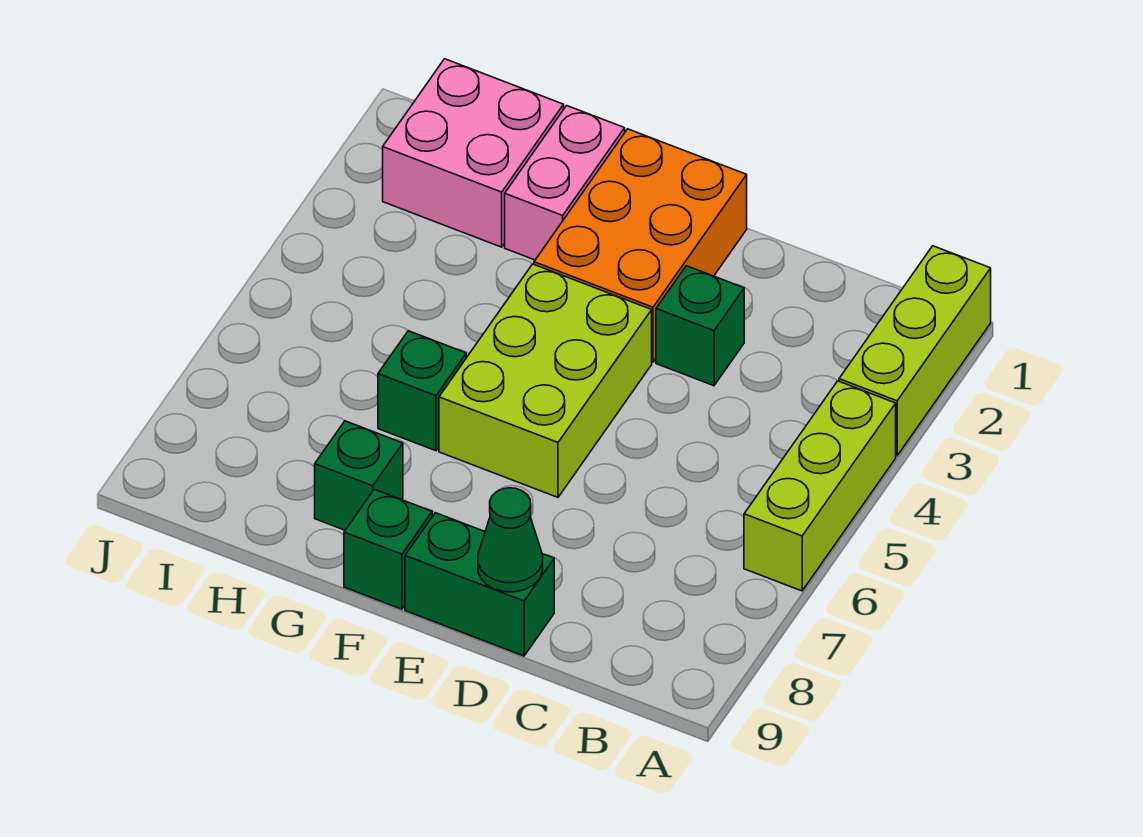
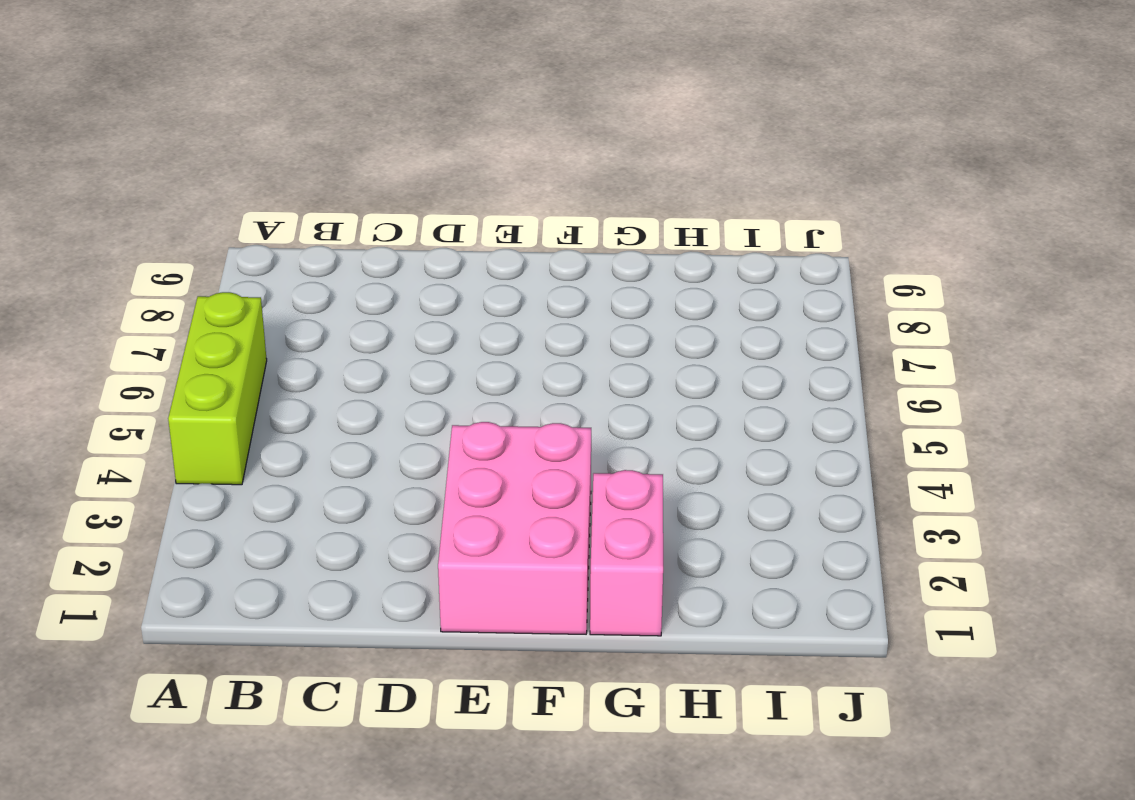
pink 2x3 brick [438,422,591,634] -> orange 2x3 brick [534,129,747,362]
none -> lime 1x3 brick [839,246,991,456]
none -> green 1x1 brick [656,266,744,386]
none -> green 1x2 brick [405,513,554,656]

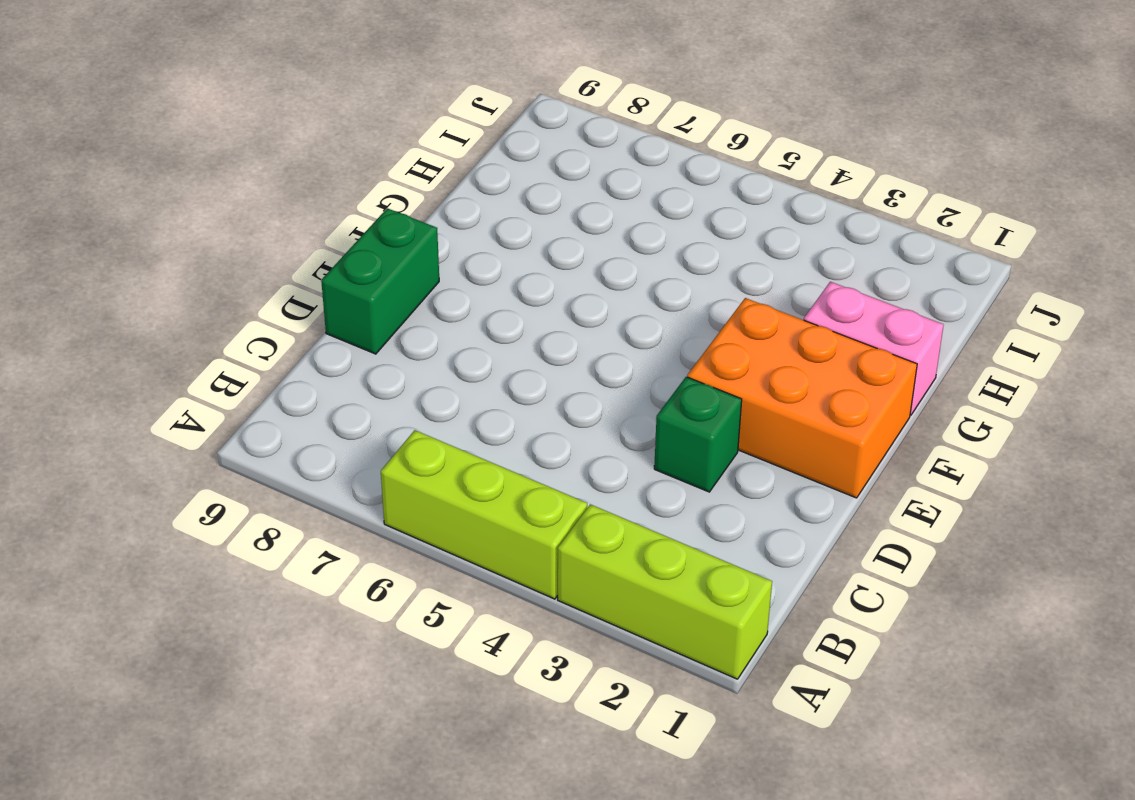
none -> lime 2x3 brick [439,264,652,497]
none -> green 1x1 brick [344,489,432,609]
none -> green 1x1 brick [378,331,466,451]

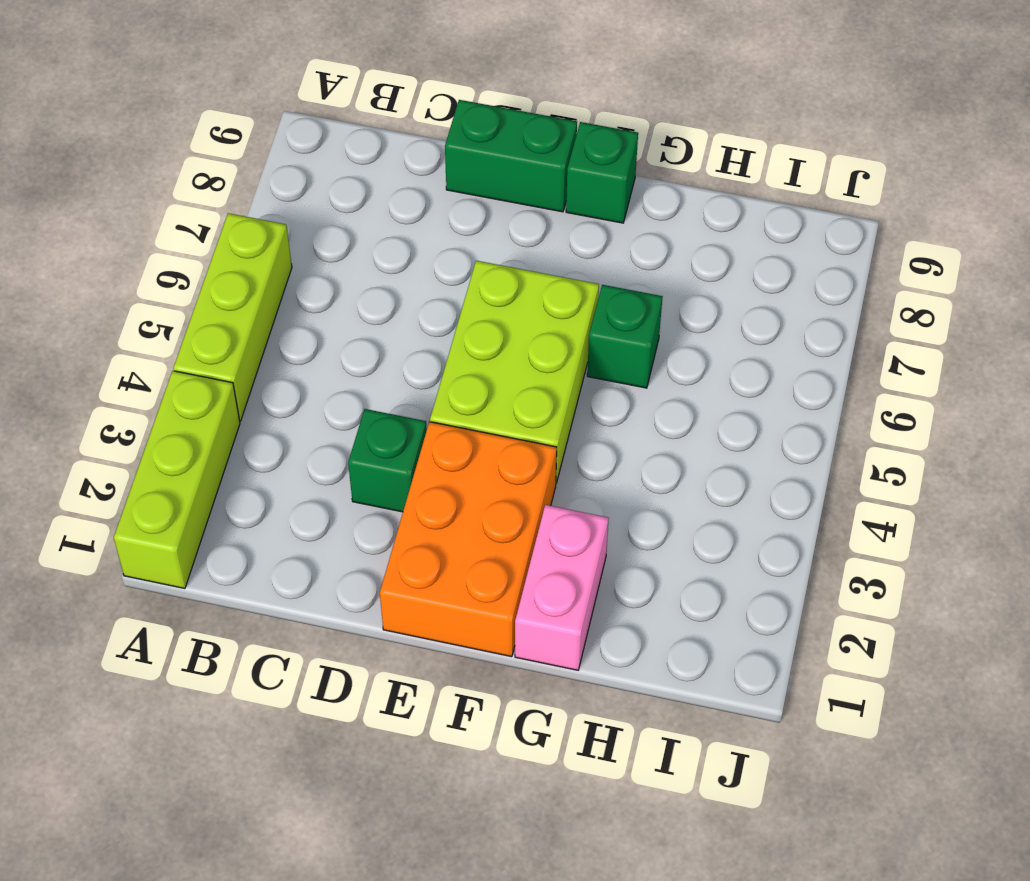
none -> green 1x1 brick [315,421,403,530]
none -> pink 2x2 brick [383,59,564,247]
none -> green 1x1 cone [478,488,543,592]

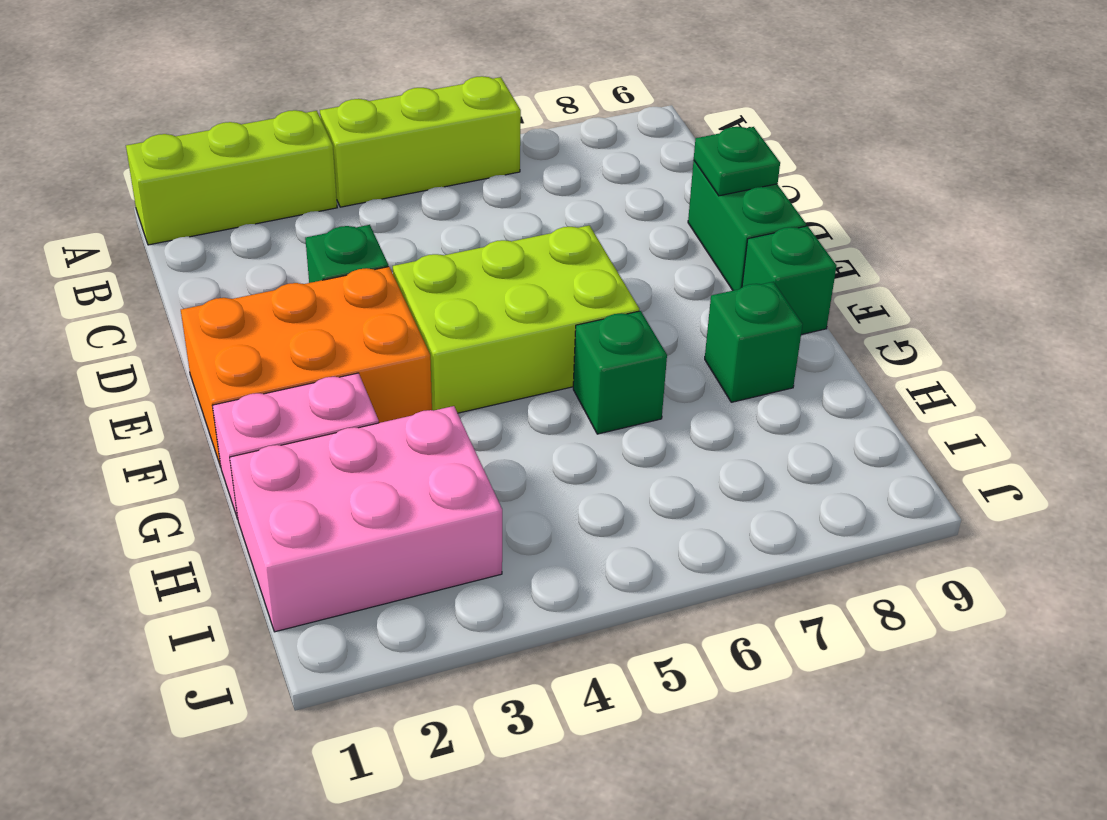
green 1x1 plate [694,127,780,196] -> green 1x1 cone [478,488,543,592]
pink 2x3 brick [230,406,502,632] -> pink 2x2 brick [383,59,564,247]

